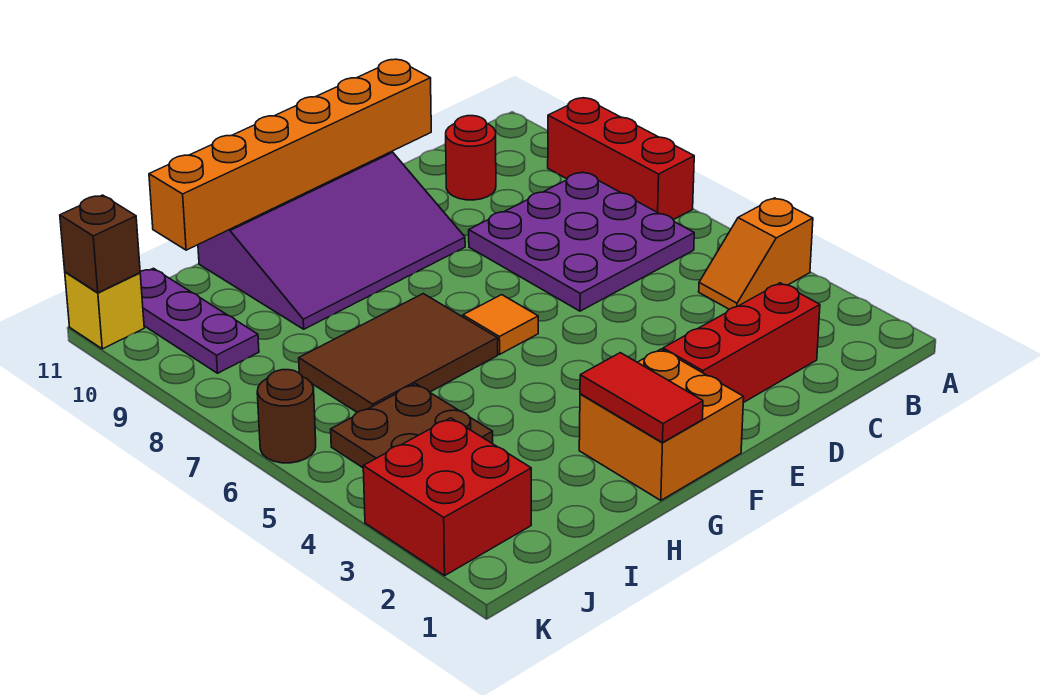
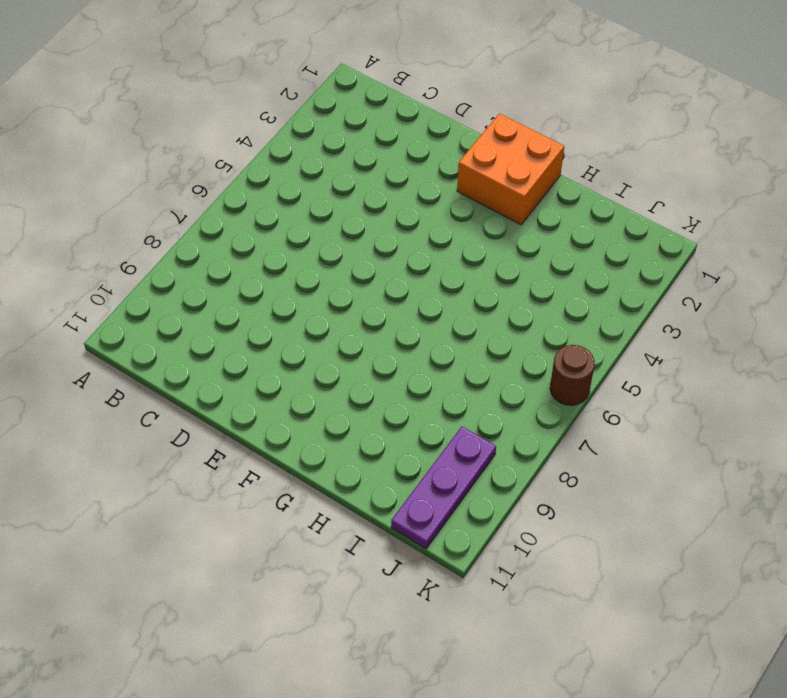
none -> orange 1x2 slope [699,198,813,309]
none -> red 1x3 brick [548,98,694,220]
none -> purple 3x3 plate [469,172,694,311]

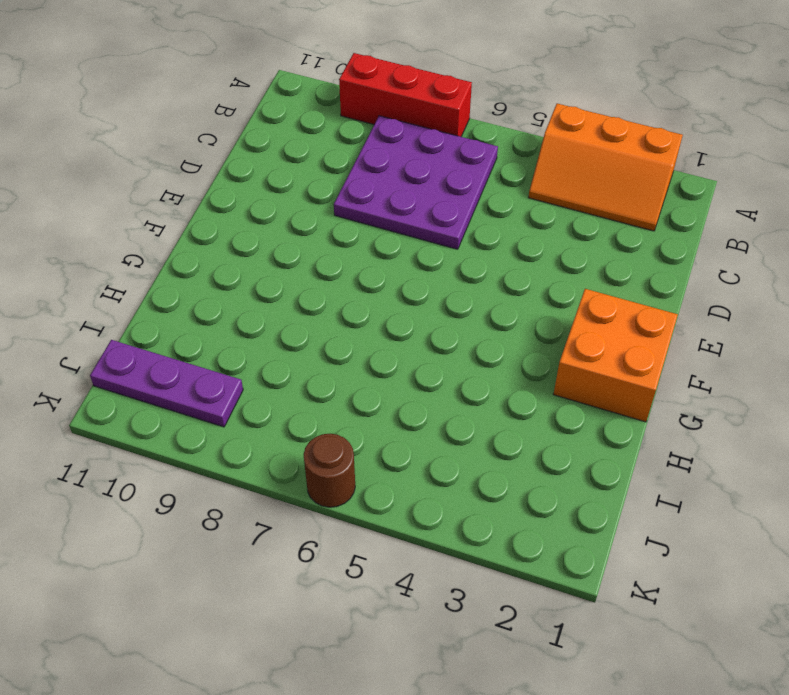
orange 2x3 slope [528,104,683,231] -> orange 1x2 slope [699,198,813,309]
none -> red 1x3 brick [663,283,820,403]
none -> red 1x1 round brick [446,116,496,200]
none -> purple 3x4 slope [198,152,465,329]

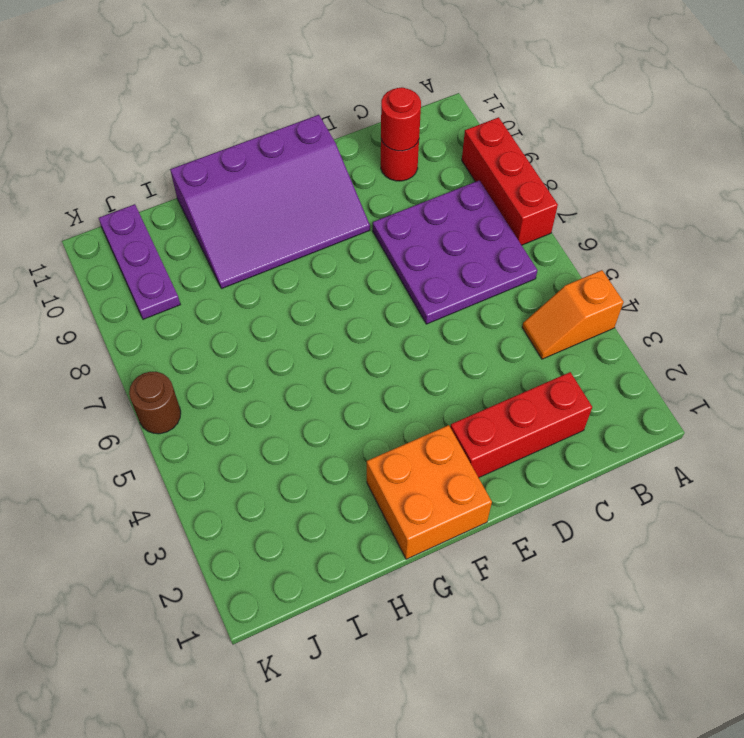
red 1x1 round brick [381,87,421,151] -> none
none -> orange 1x1 tile [463,295,538,354]
none -> brown 2x3 tile [299,294,498,412]
none -> brown 2x2 plate [331,384,493,468]

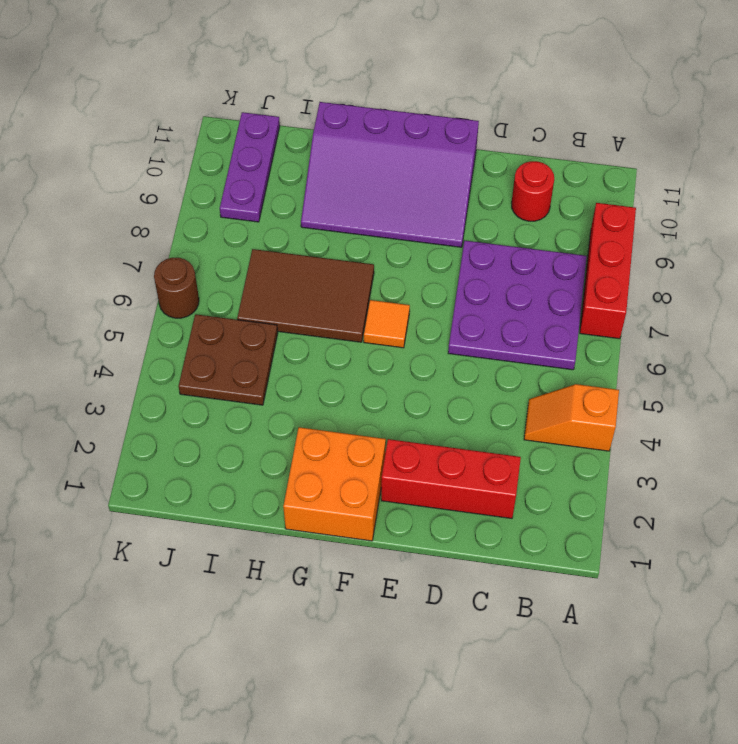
none -> red 2x2 brick [363,418,531,576]
none -> yellow 1x1 brick [65,272,144,349]
none -> orange 1x6 brick [149,59,431,250]

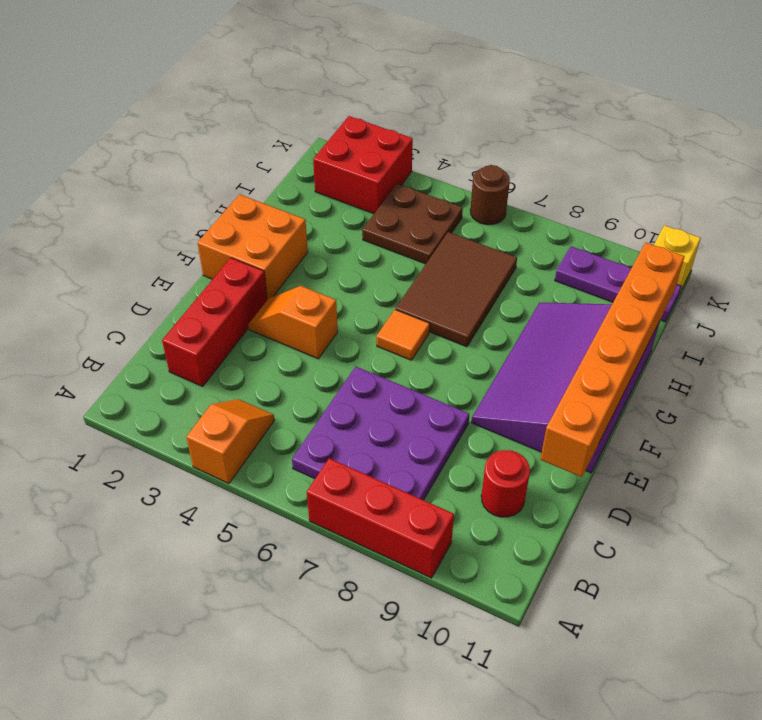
orange 1x2 slope [249,286,338,359] -> none
none -> red 1x2 tile [580,353,703,443]
none -> brown 1x1 brick [60,195,140,293]

